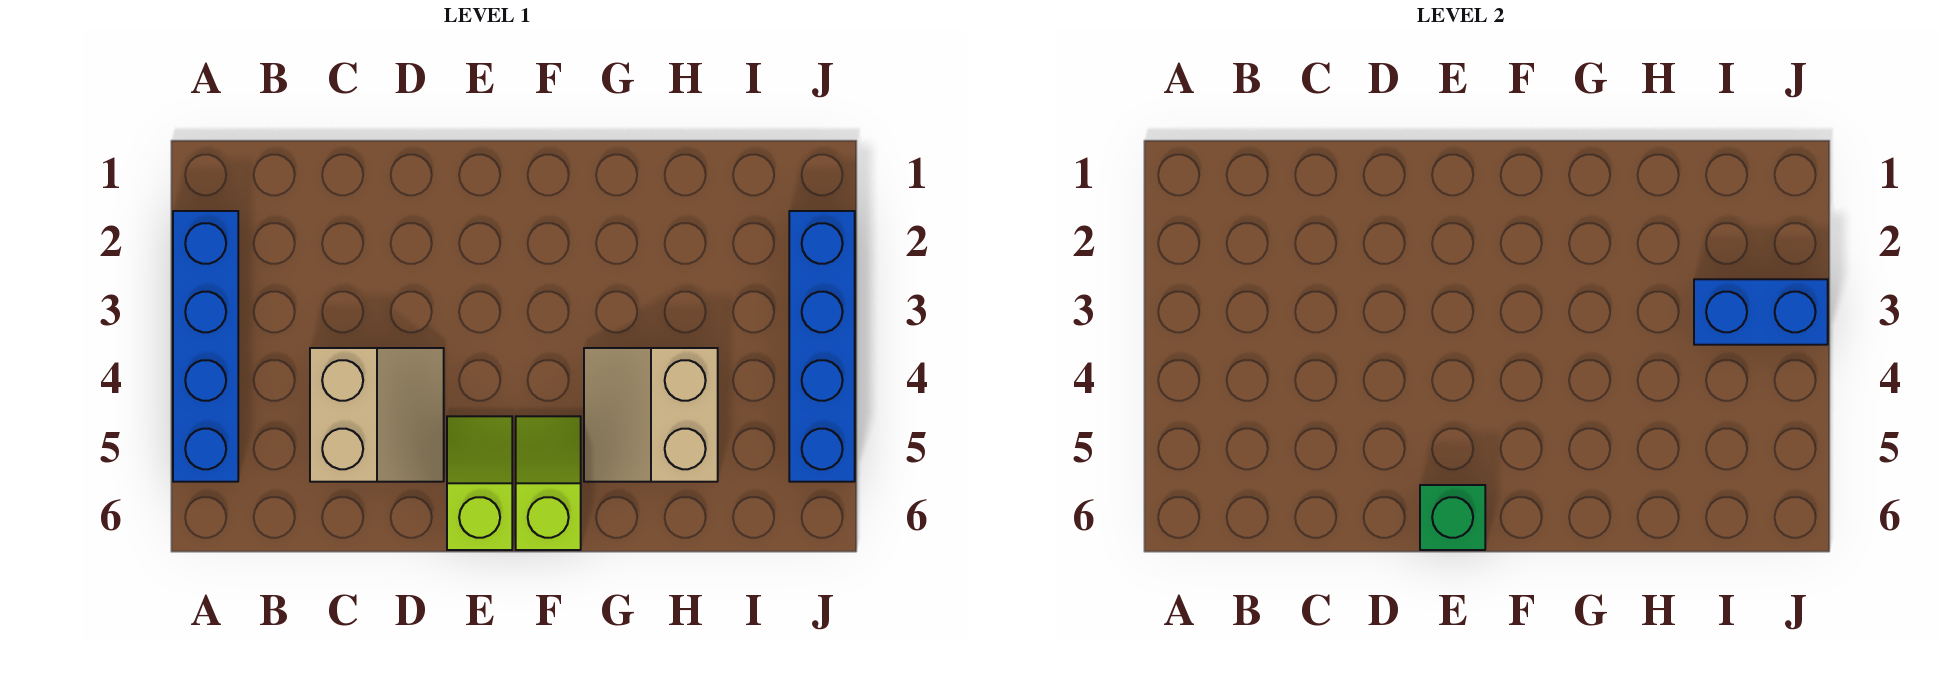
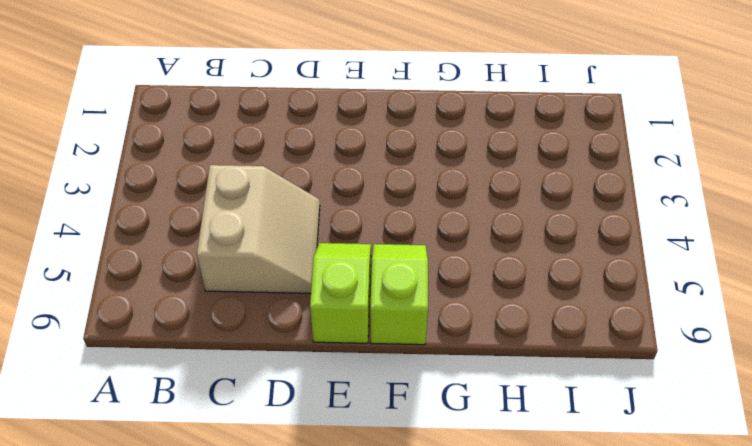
none -> blue 1x4 brick [173,211,238,482]
none -> tan 2x2 slope [584,348,718,482]

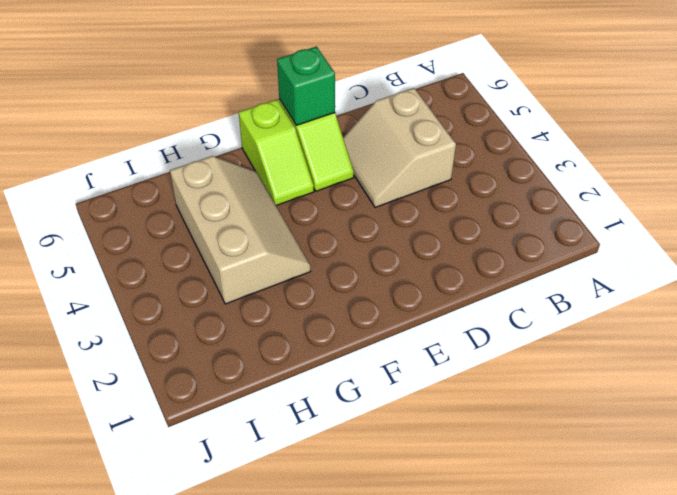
tan 2x3 slope [170,156,311,304] -> tan 2x2 slope [584,348,718,482]
none -> blue 1x4 brick [173,211,238,482]
none -> blue 1x4 brick [789,211,855,482]

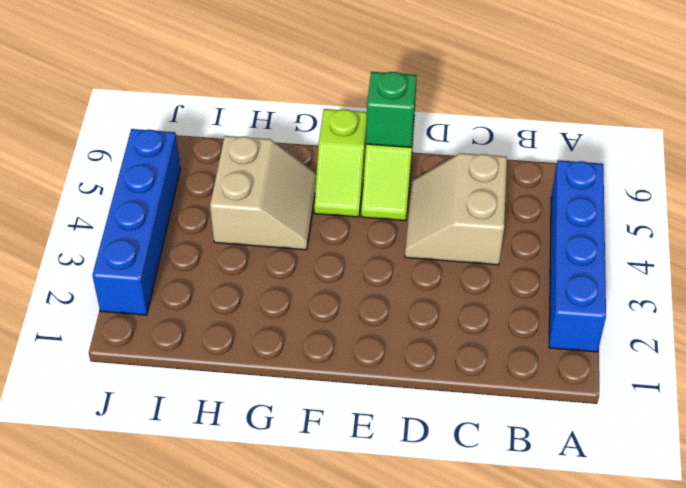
none -> blue 1x2 brick [1694,279,1828,345]

